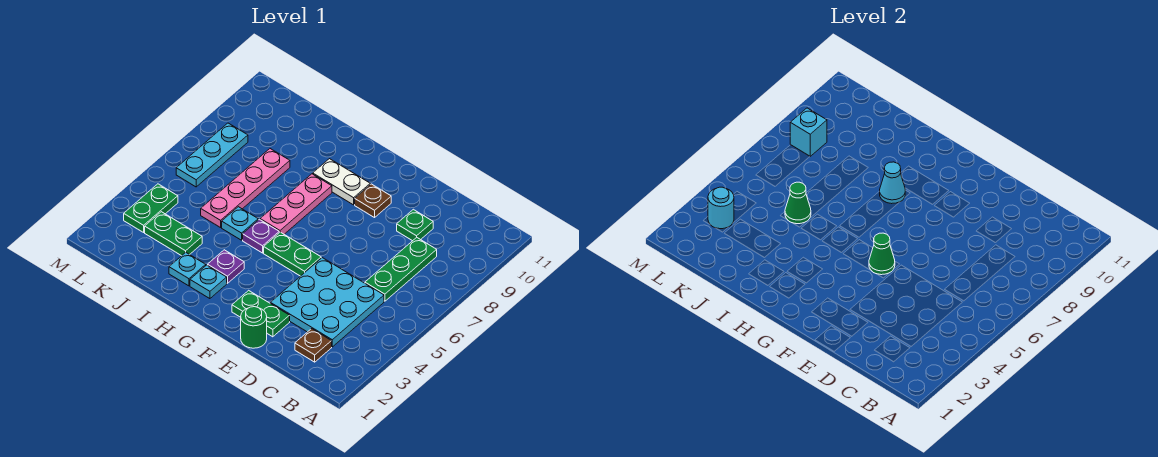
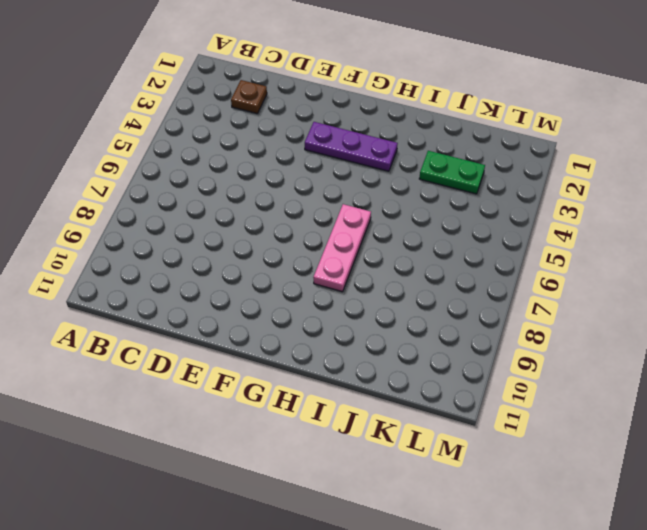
purple 1x3 plate [305,122,398,171] -> purple 1x1 plate [208,250,244,283]
none -> cyan 3x3 plate [270,258,384,347]
none -> green 1x3 plate [365,237,437,301]
none -> green 1x1 plate [397,209,433,241]

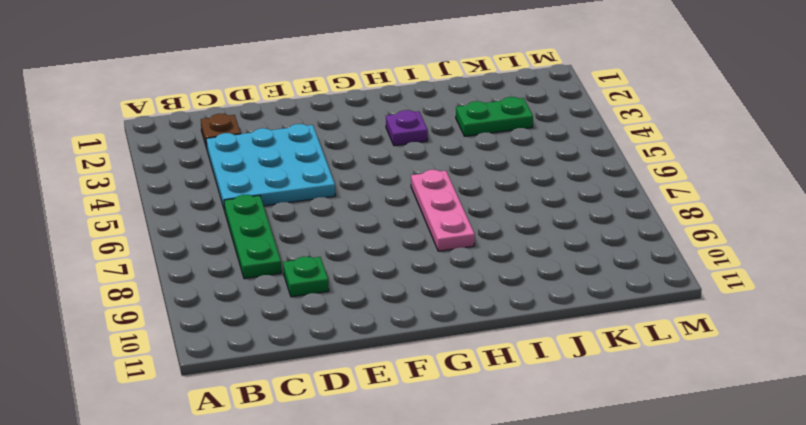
none -> green 1x1 round brick [241,307,267,348]
none -> green 1x2 plate [232,290,290,337]
none -> green 1x2 plate [264,232,321,276]

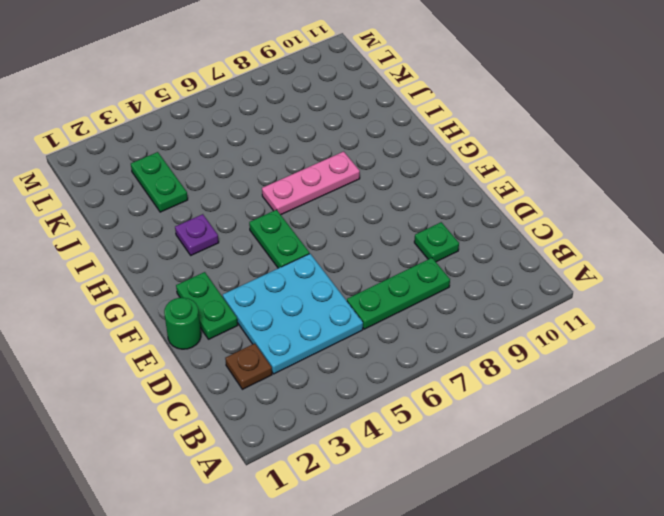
none -> brown 1x1 plate [355,184,391,218]
none -> white 1x2 plate [313,159,370,205]
none -> cyan 1x1 plate [190,265,227,299]

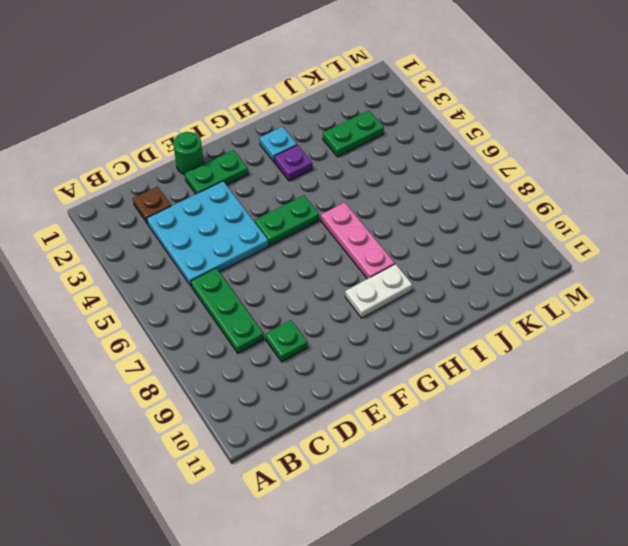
none -> brown 1x1 plate [355,184,391,218]
none -> purple 1x1 plate [243,219,279,253]
none -> cyan 1x1 plate [169,252,206,286]

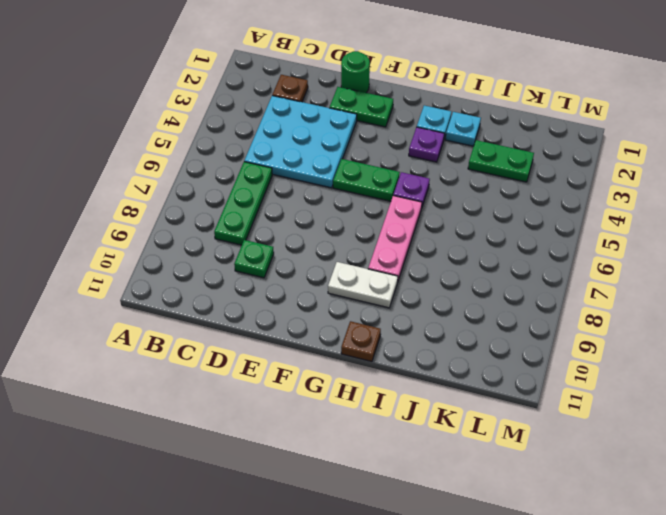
brown 1x1 plate [341,321,381,361] -> brown 1x1 plate moved to [355,184,391,218]
none -> cyan 1x1 plate [222,207,258,240]
none -> pink 1x4 plate [201,149,290,228]
none -> green 1x2 plate [124,184,178,232]

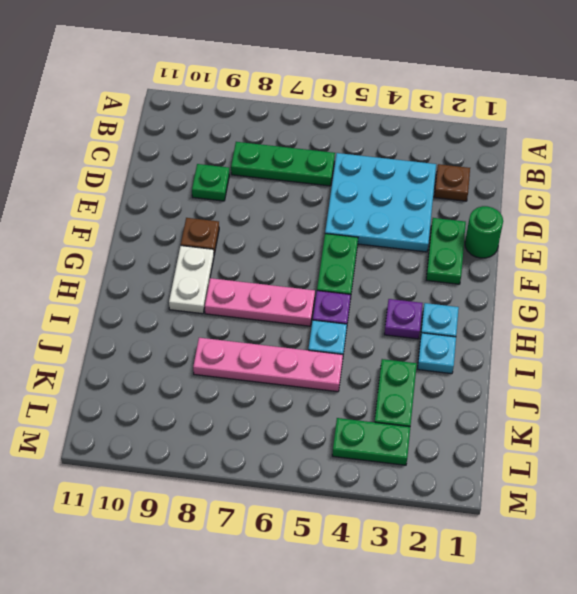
none -> cyan 1x3 plate [176,123,248,187]
none -> green 1x1 cone [869,233,895,275]
none -> cyan 1x1 cone [880,162,905,204]

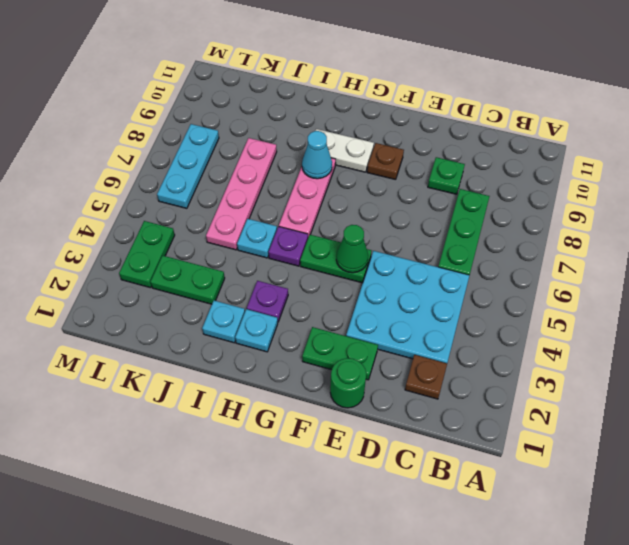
none -> green 1x1 cone [785,182,811,224]
none -> cyan 1x1 round brick [708,187,734,229]
none -> cyan 1x1 brick [790,108,827,156]

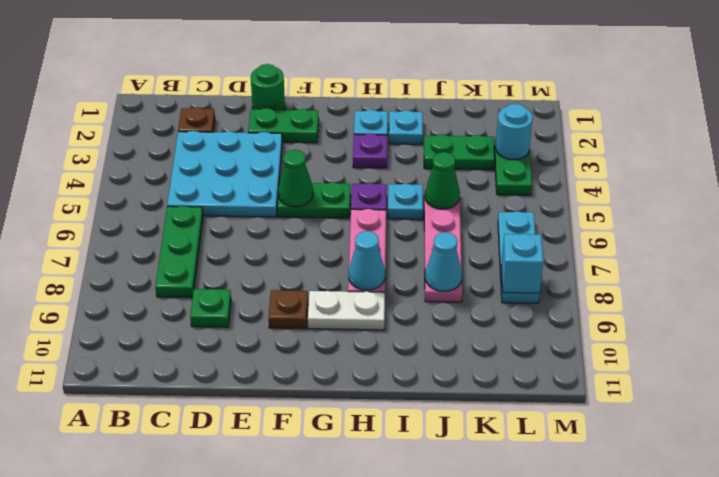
cyan 1x1 cone [425,232,462,292] -> none

